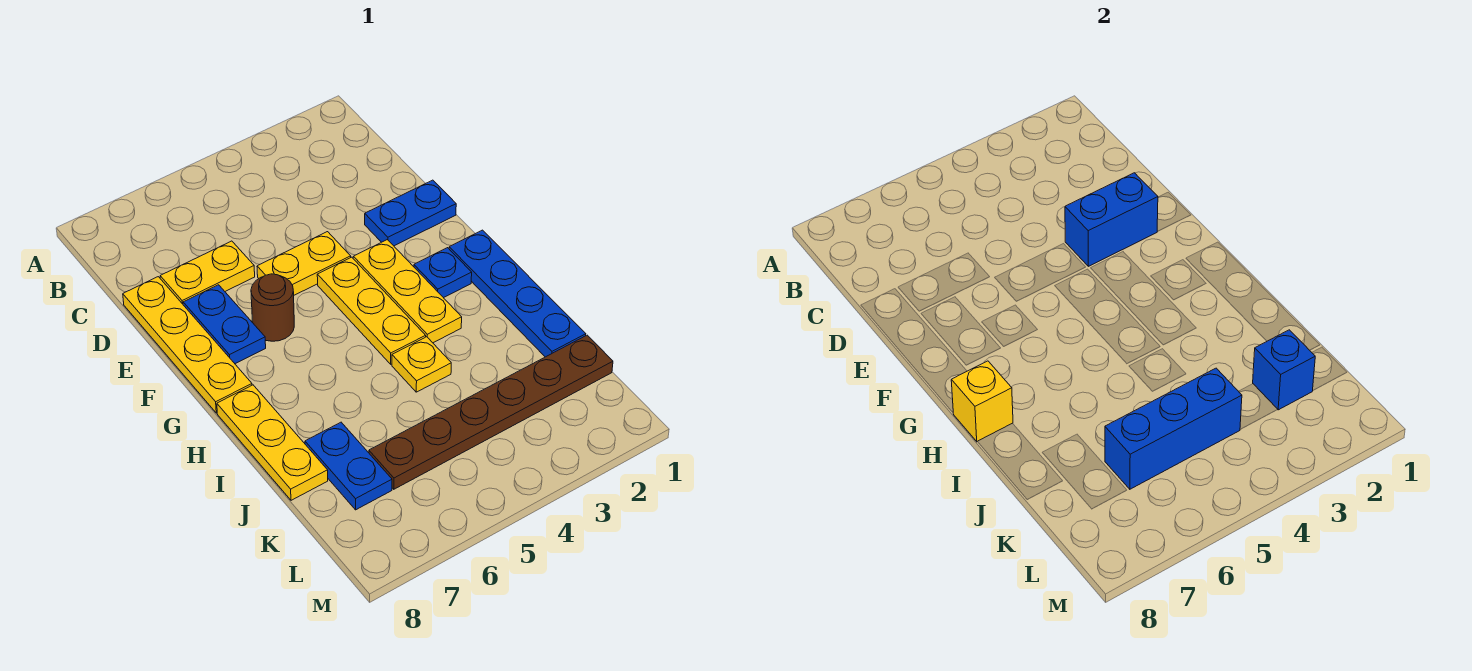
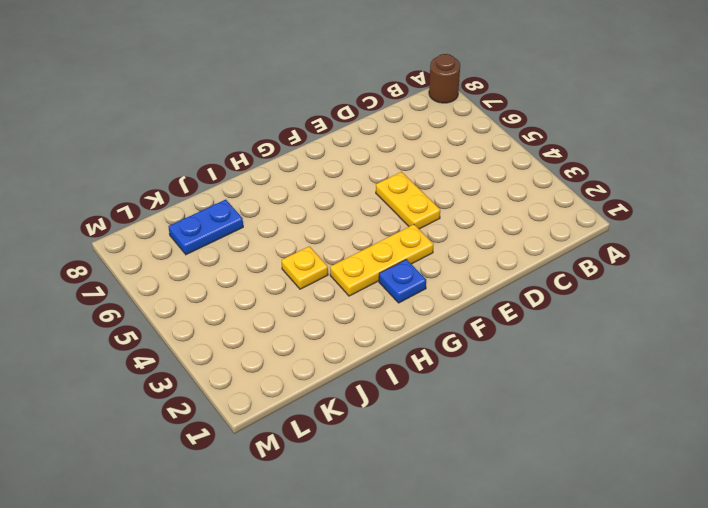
brown 1x1 round brick [429,54,460,103] -> brown 1x1 round brick moved to [251,274,294,341]
none -> yellow 1x2 plate [160,241,255,304]
none -> yellow 1x4 plate [123,277,252,413]
none -> blue 1x2 plate [365,180,456,246]

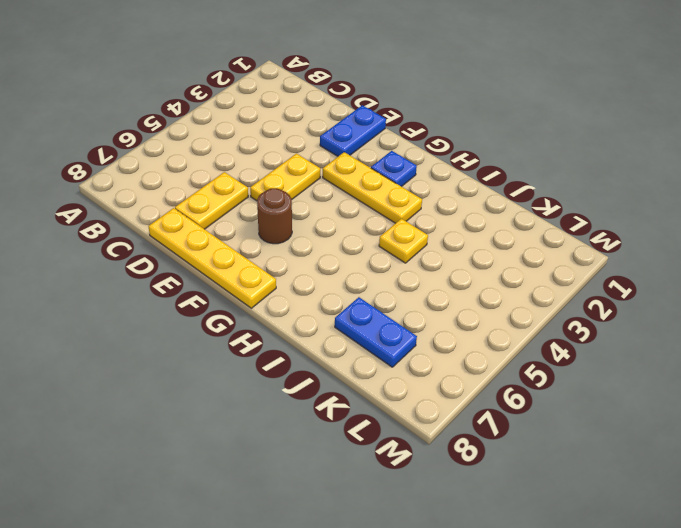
none -> blue 1x2 plate [183,285,266,364]
none -> yellow 1x3 plate [317,257,426,364]
none -> blue 1x4 plate [449,230,586,357]

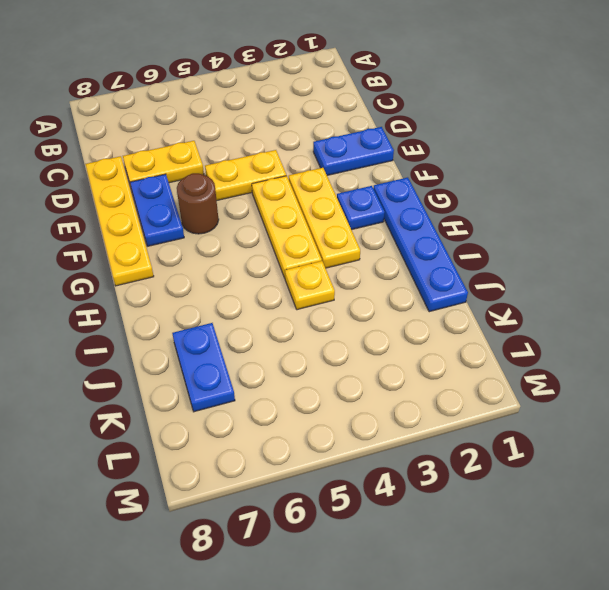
none -> yellow 1x3 plate [217,385,328,500]
none -> brown 1x6 plate [369,335,613,489]
none -> blue 1x2 brick [1065,173,1158,266]

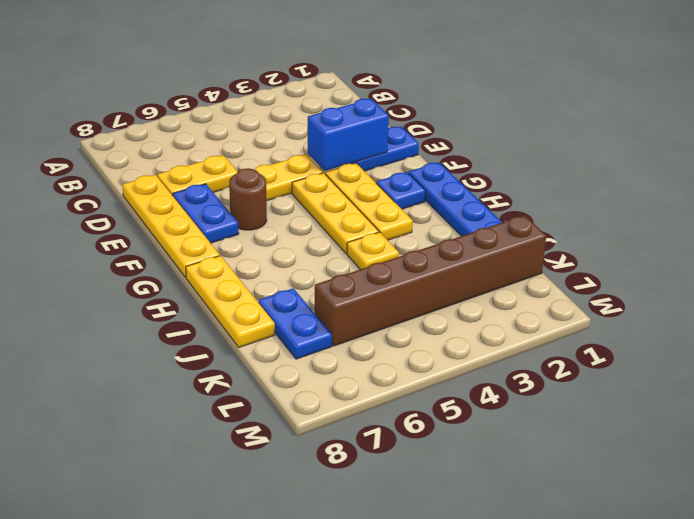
brown 1x6 brick [315,215,546,346] -> brown 1x6 plate [369,335,613,489]
none -> yellow 1x1 brick [951,361,1013,442]
none -> blue 1x1 brick [1253,330,1315,410]
none -> blue 1x3 brick [1105,368,1242,489]

